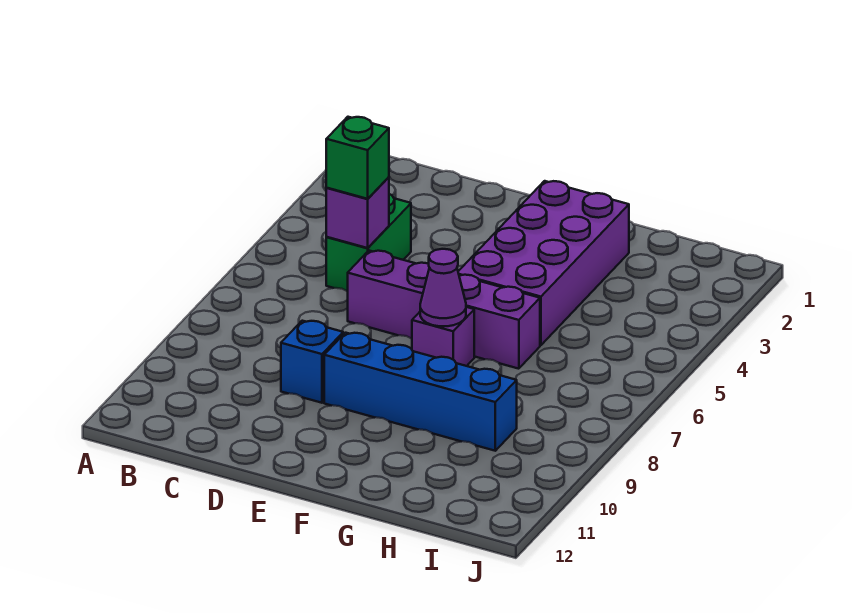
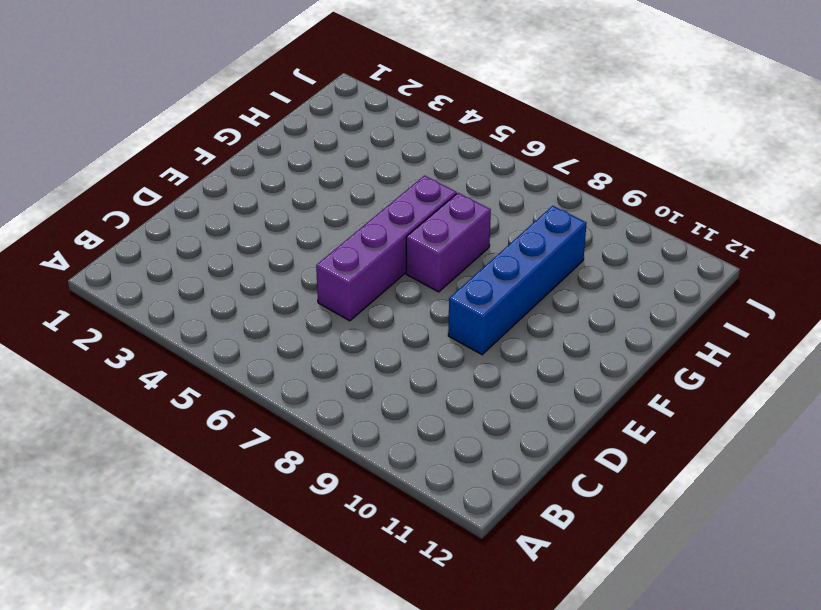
purple 1x2 brick [406,193,491,292] -> purple 1x1 brick [412,307,474,366]
none -> green 1x2 brick [326,194,411,291]
none -> blue 1x1 brick [281,321,343,403]

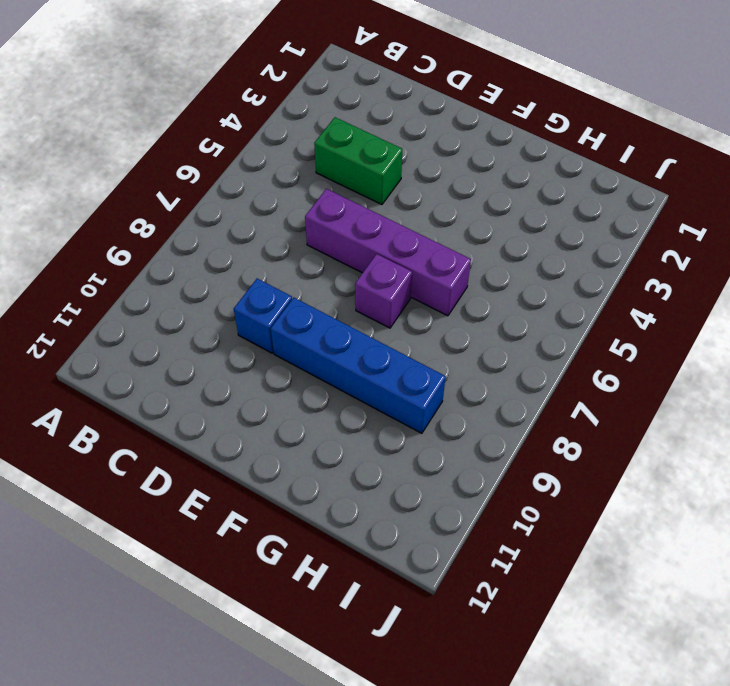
green 1x2 brick [314,117,402,205] -> green 1x2 brick turned to [326,194,411,291]
none -> purple 2x4 brick [458,181,629,345]
none -> purple 1x1 brick [326,177,389,248]

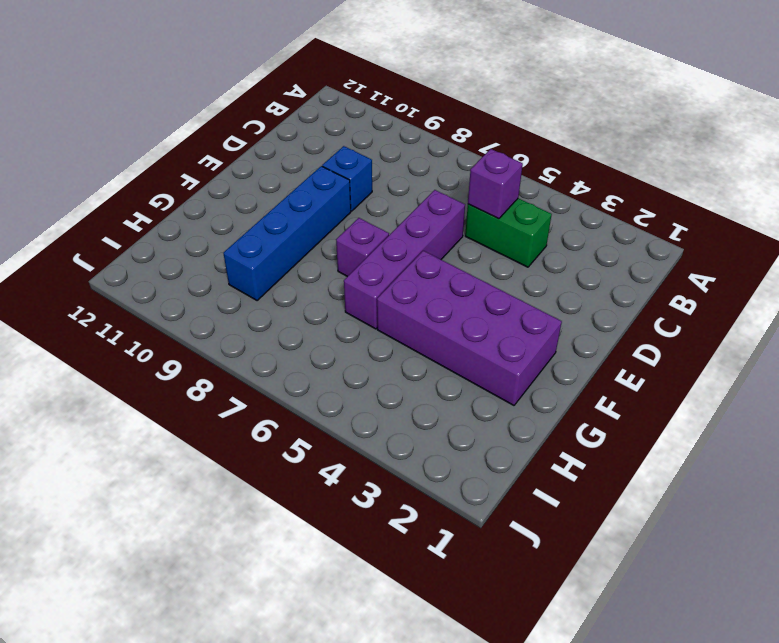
none -> purple 1x1 cone [420,249,466,326]
none -> green 1x1 brick [326,117,389,199]

